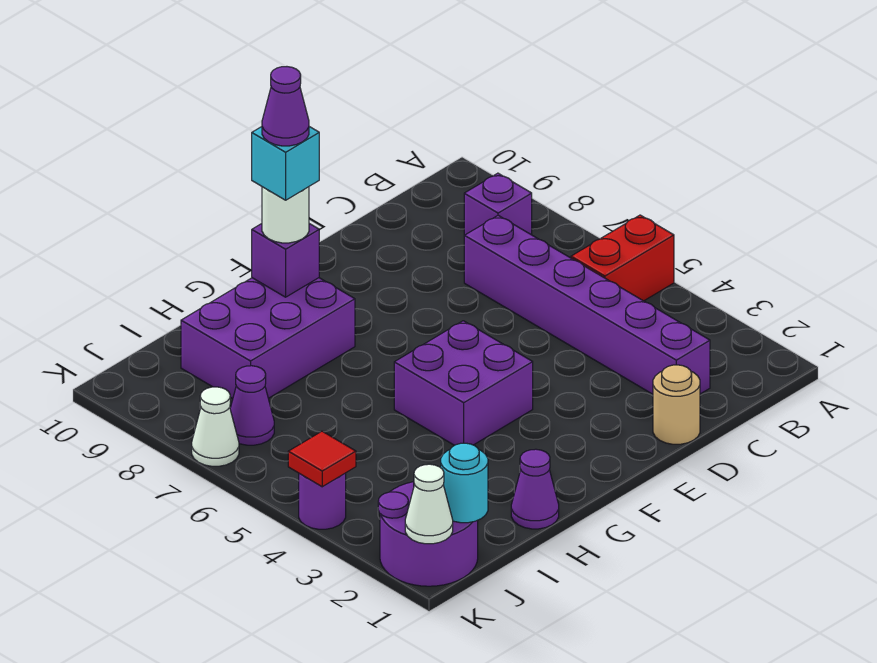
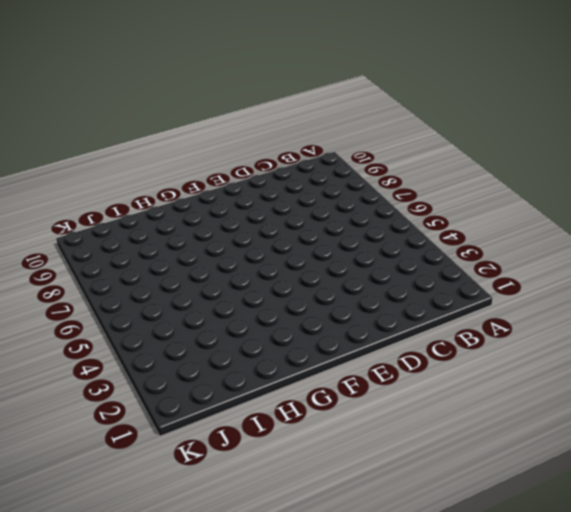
none -> red 1x2 brick [571,215,674,301]
none -> purple 1x1 brick [464,173,532,235]
none -> purple 1x6 brick [464,215,710,394]

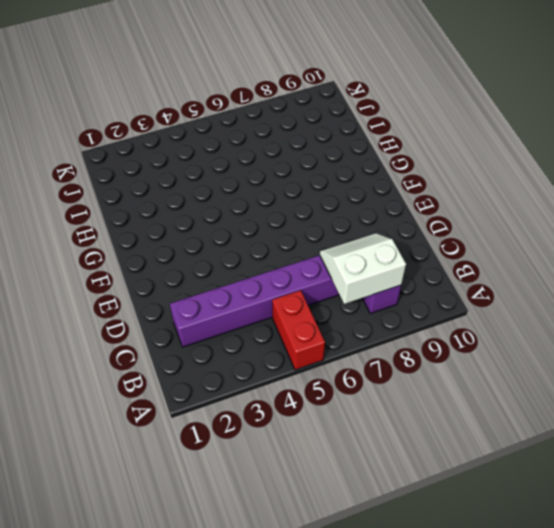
white 2x2 slope [320,233,406,304] -> none
none -> tan 1x1 round brick [653,365,700,444]
none -> purple 2x2 brick [394,321,533,445]
none -> purple 2x3 brick [181,278,355,399]

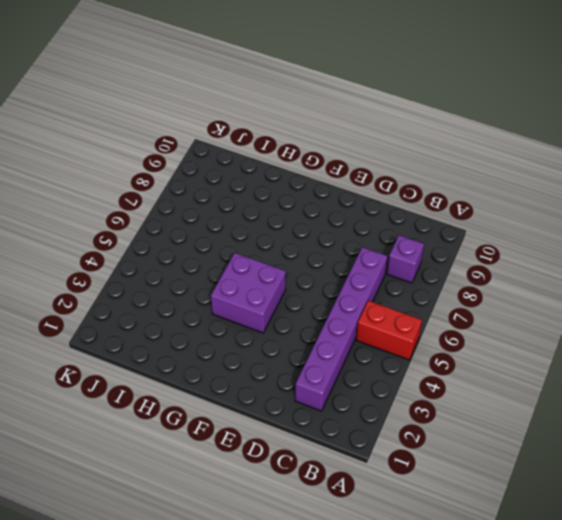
none -> tan 1x1 round brick [653,365,700,444]
none -> purple 2x3 brick [181,278,355,399]
none -> purple 1x1 cone [511,449,559,529]

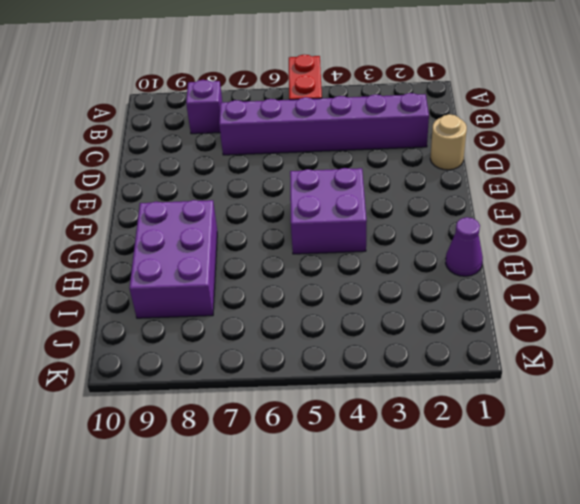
none -> purple 2x2 round brick [378,482,478,586]
none -> purple 1x1 cone [230,366,274,445]
none -> purple 1x1 round brick [299,473,346,529]

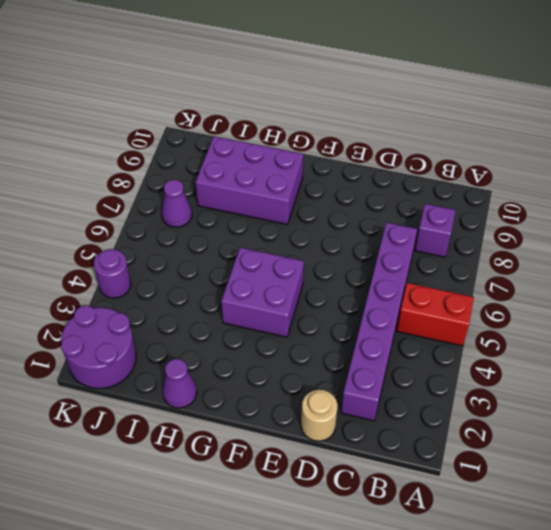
none -> white 1x1 cone [192,387,239,466]
none -> purple 1x1 brick [252,224,319,297]
none -> cyan 1x1 round brick [441,443,488,523]

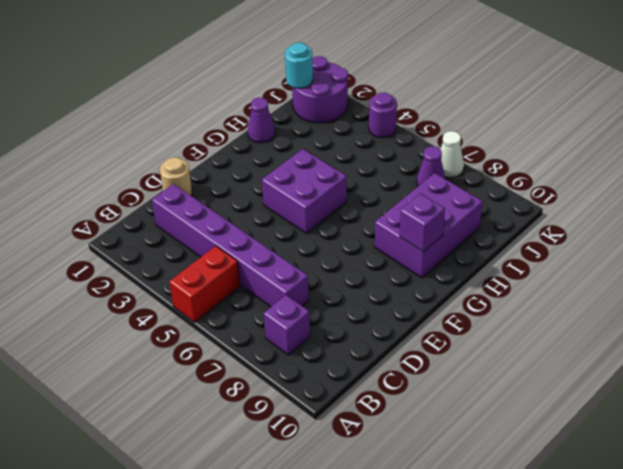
none -> white 1x1 cone [405,464,453,544]
none -> red 1x1 tile [288,431,356,487]
none -> white 1x1 round brick [262,187,309,243]

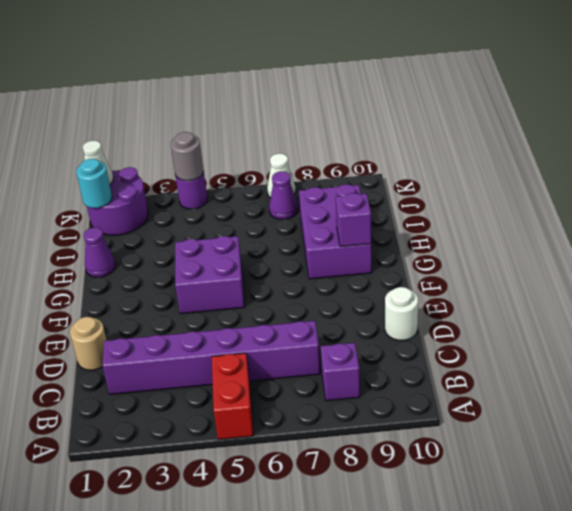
white 1x1 round brick [385,287,418,340] -> white 1x1 round brick moved to [262,187,309,243]
grey 1x1 round brick [171,132,204,181] -> red 1x1 tile [288,431,356,487]
none -> cyan 1x1 brick [252,127,319,200]
none -> purple 1x1 cone [262,67,309,146]

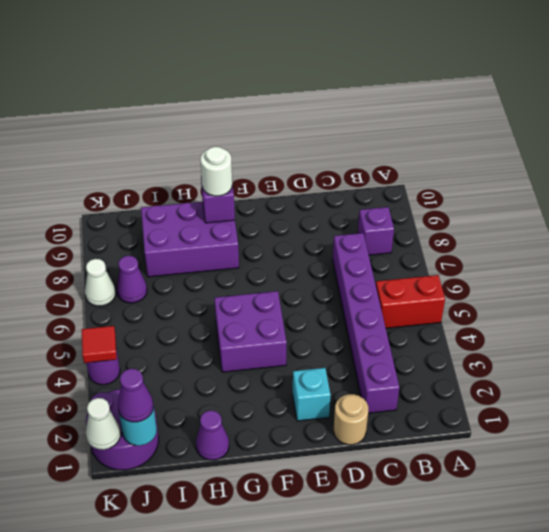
cyan 1x1 brick [293,368,331,421] -> cyan 1x1 brick moved to [252,127,319,200]
purple 1x1 cone [118,369,153,422] -> purple 1x1 cone moved to [262,67,309,146]

